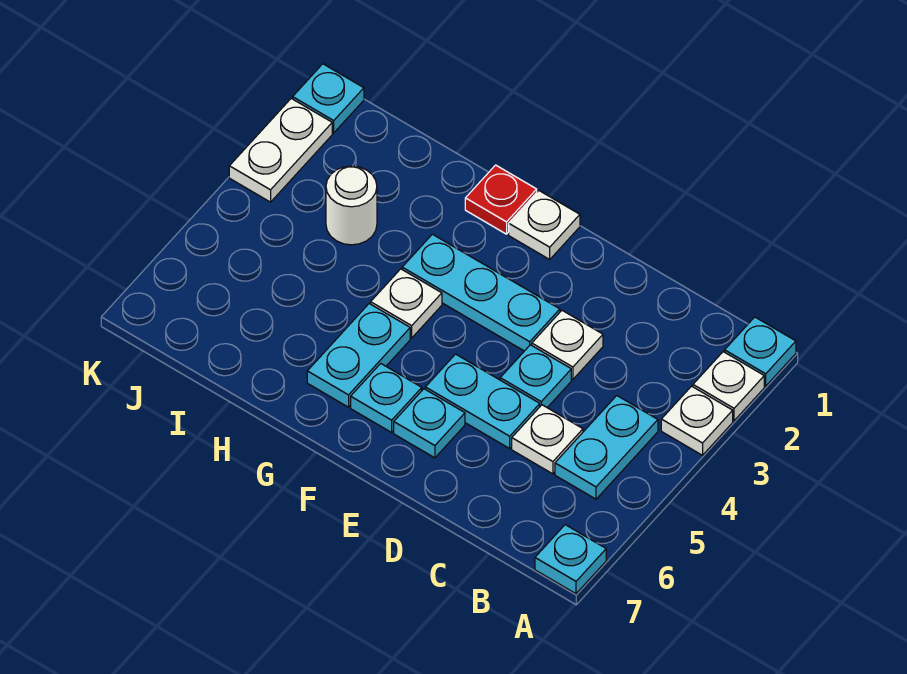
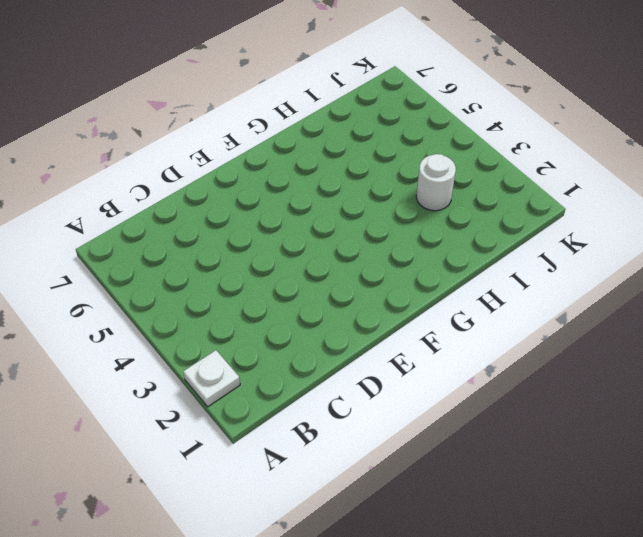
none -> cyan 1x1 plate [725,317,796,386]
none -> white 1x1 plate [661,386,733,455]
none -> cyan 1x1 plate [535,525,606,594]

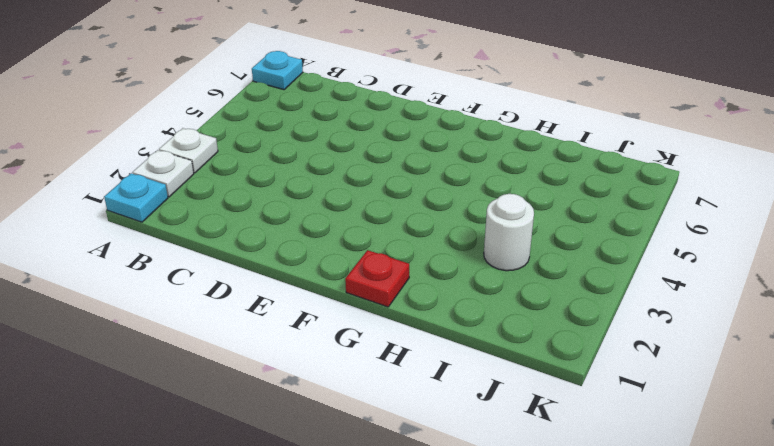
none -> cyan 1x2 plate [555,396,658,499]
none -> white 1x1 plate [512,405,583,474]
none -> white 1x1 plate [532,310,603,379]

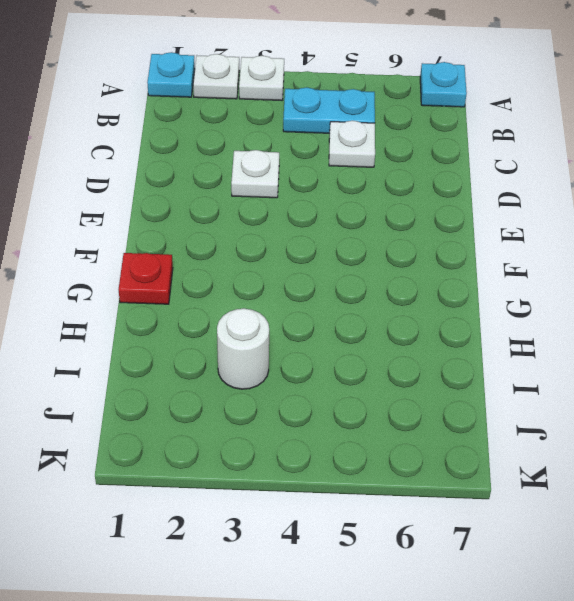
none -> cyan 1x1 plate [500,345,571,407]
none -> cyan 1x2 plate [425,354,540,448]
none -> cyan 1x3 plate [402,234,560,351]

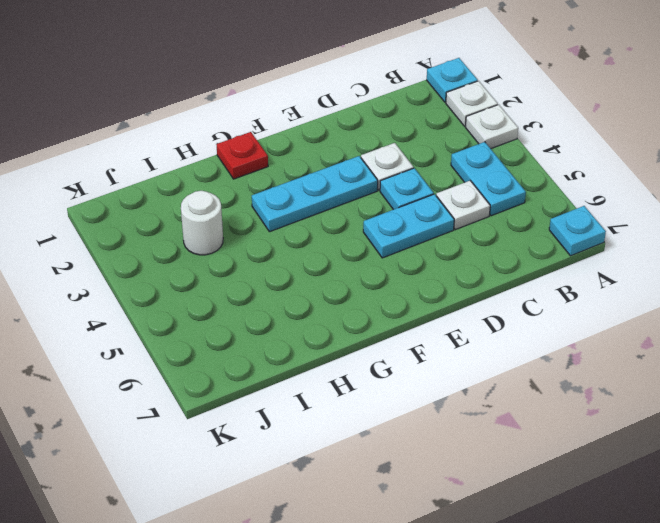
none -> cyan 1x1 plate [394,389,465,458]
none -> white 1x1 plate [509,191,580,259]
none -> cyan 1x1 plate [351,364,422,432]

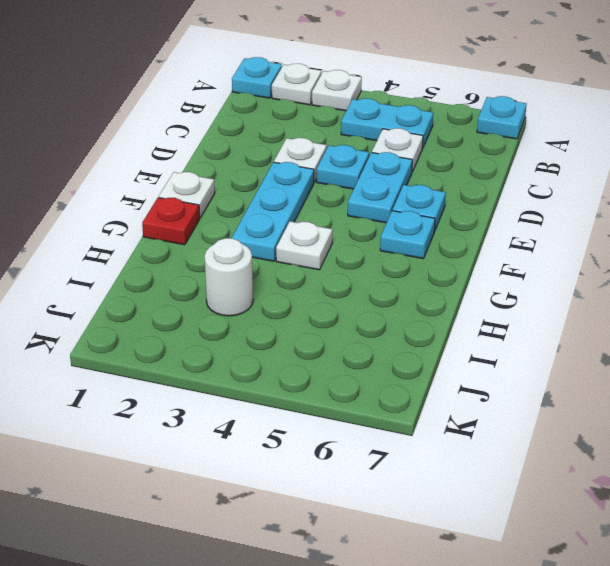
none -> cyan 1x2 plate [307,304,410,407]
none -> cyan 1x1 plate [293,64,364,133]
none -> white 1x2 plate [229,98,332,202]

